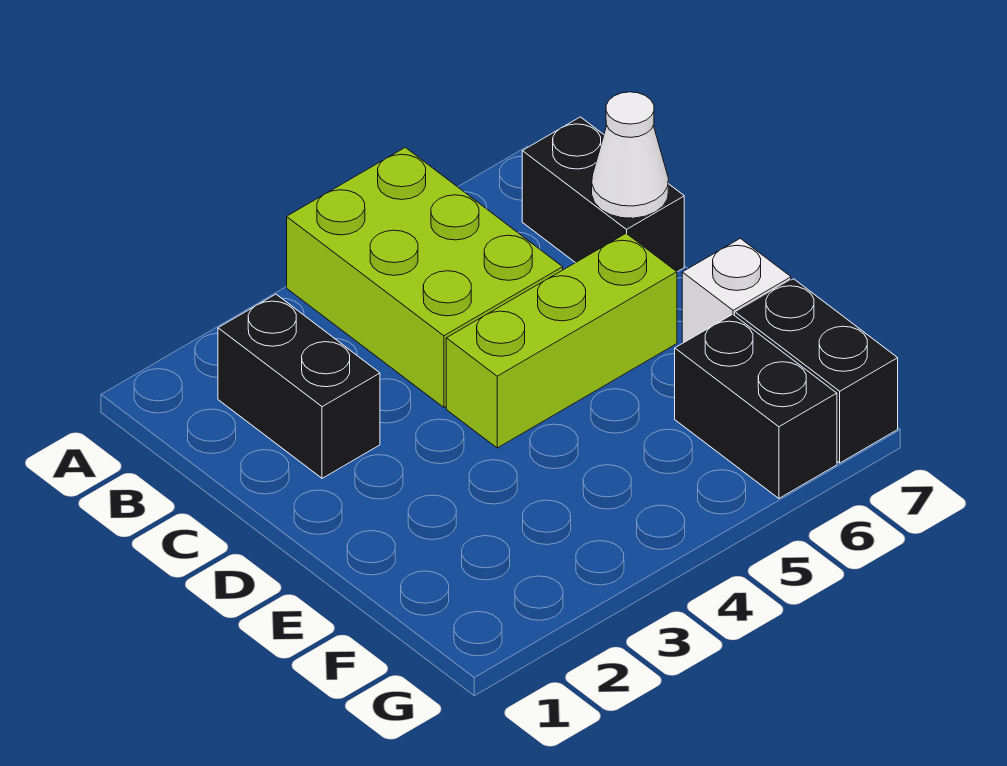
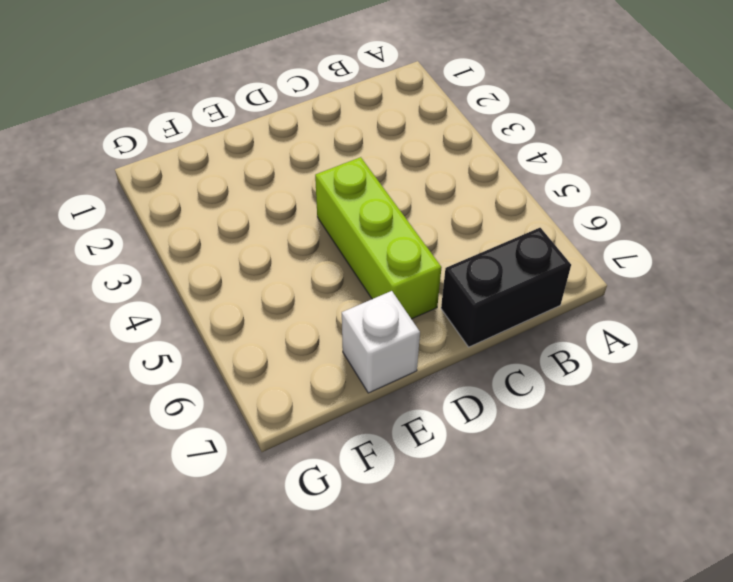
none -> lime 2x3 brick [287,147,563,407]
none -> black 1x2 brick [218,294,380,478]

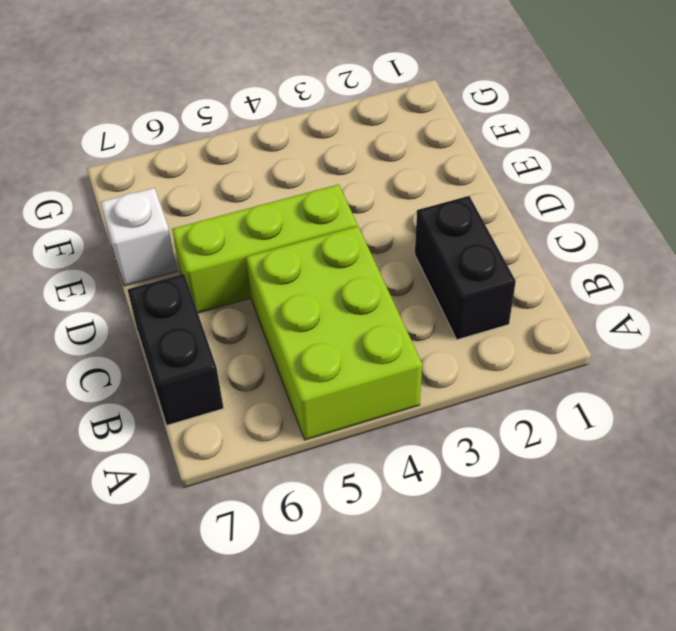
none -> black 1x2 brick [675,314,837,498]
none -> black 1x2 brick [736,279,898,463]

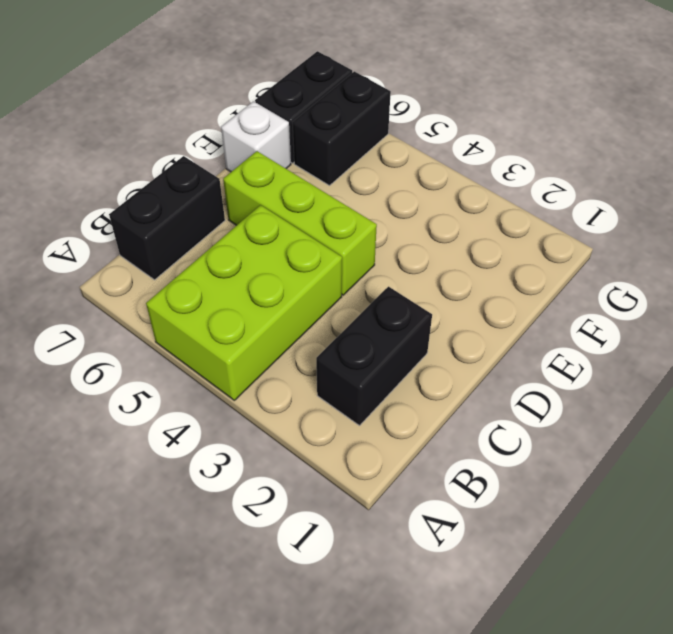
none -> white 1x1 cone [592,92,668,218]

